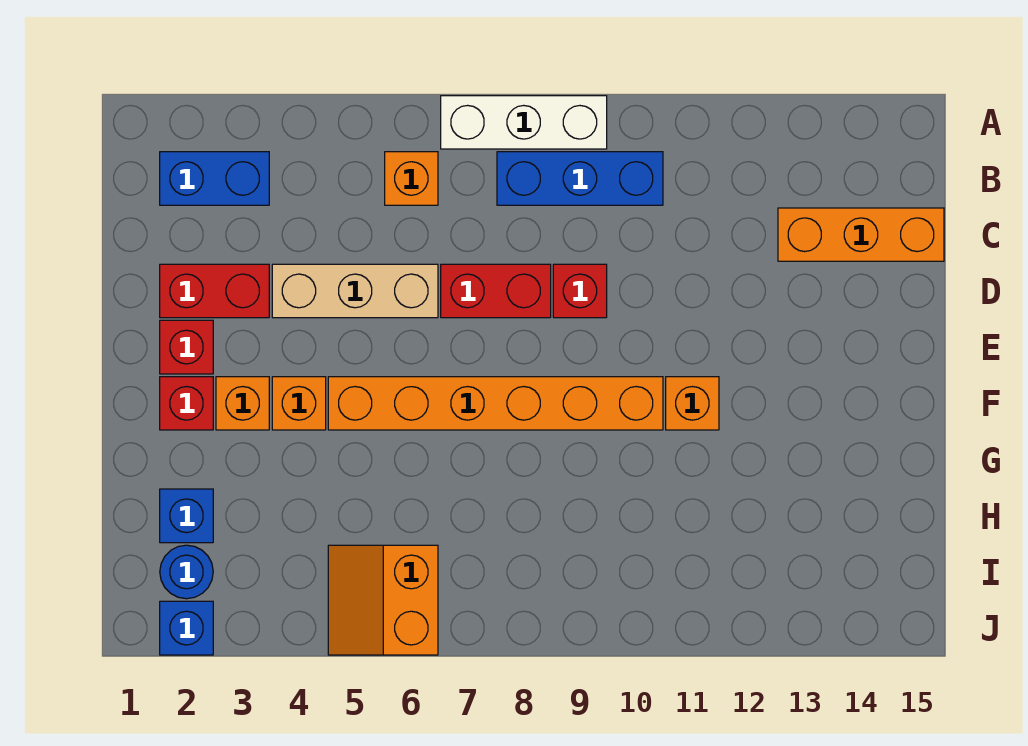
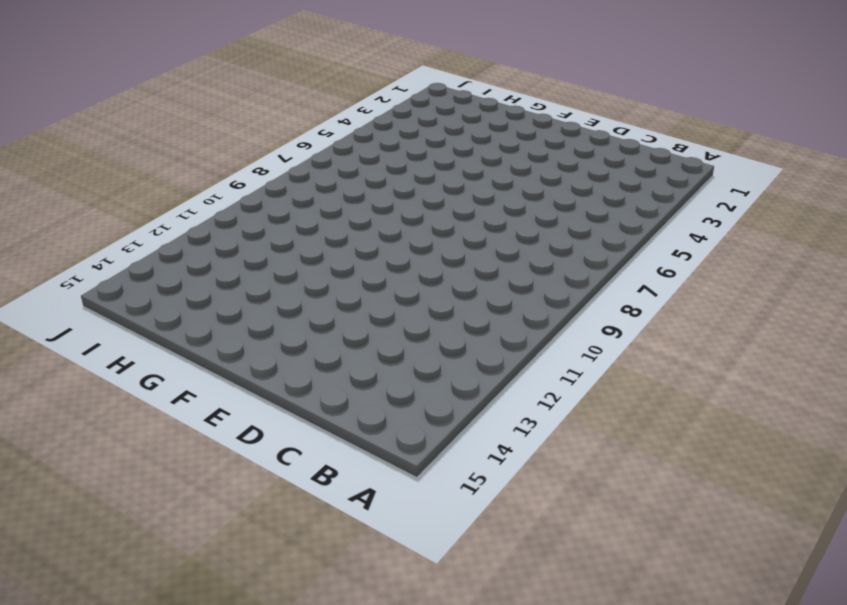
none -> white 1x3 brick [441,96,607,149]
none -> blue 1x2 brick [160,152,269,205]
none -> orange 1x1 brick [385,152,438,205]

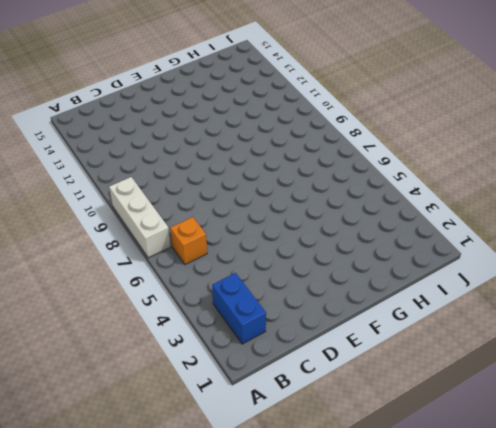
none -> blue 1x3 brick [497,152,663,205]
none -> orange 1x3 brick [778,208,944,261]
none -> red 1x2 brick [160,264,269,318]

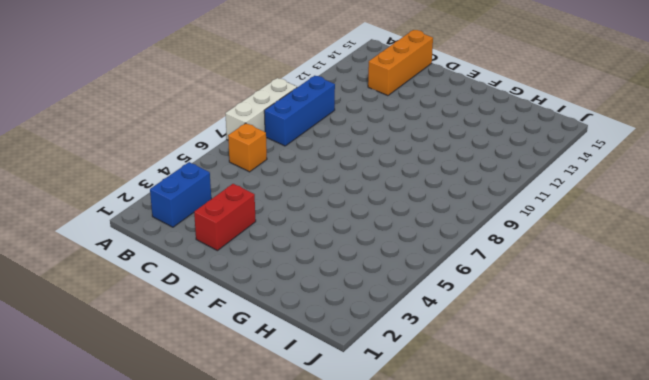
none -> tan 1x3 brick [272,264,438,318]
none -> red 1x2 brick [441,264,551,318]
none -> red 1x1 brick [553,264,607,318]

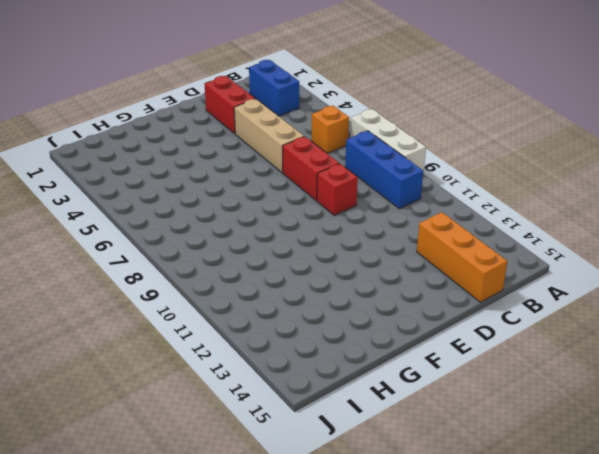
none -> red 1x1 brick [160,320,213,374]
none -> red 1x1 brick [160,377,213,430]
none -> orange 1x1 brick [216,377,269,430]

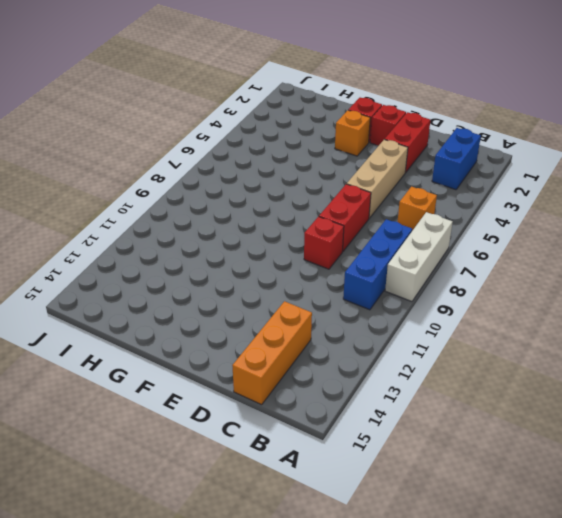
none -> orange 1x1 brick [272,377,326,430]
none -> orange 1x6 brick [328,377,663,430]
none -> orange 1x1 brick [666,377,719,430]

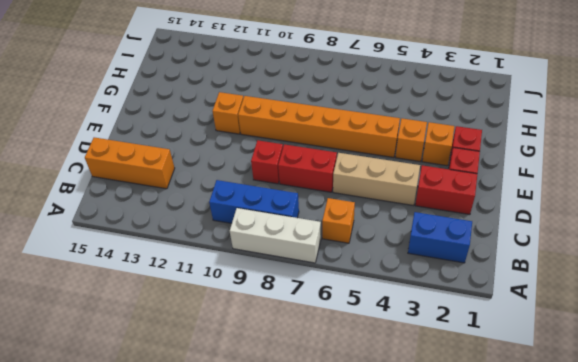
none -> blue 1x1 brick [160,489,213,543]
none -> blue 1x1 round brick [160,545,213,599]
none -> orange 2x2 slope [328,545,438,655]

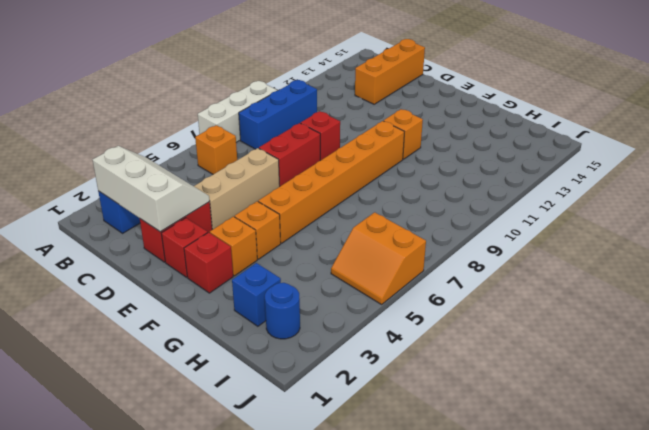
white 2x3 slope [93,146,210,232] -> none
none -> blue 1x1 brick [160,601,213,655]

